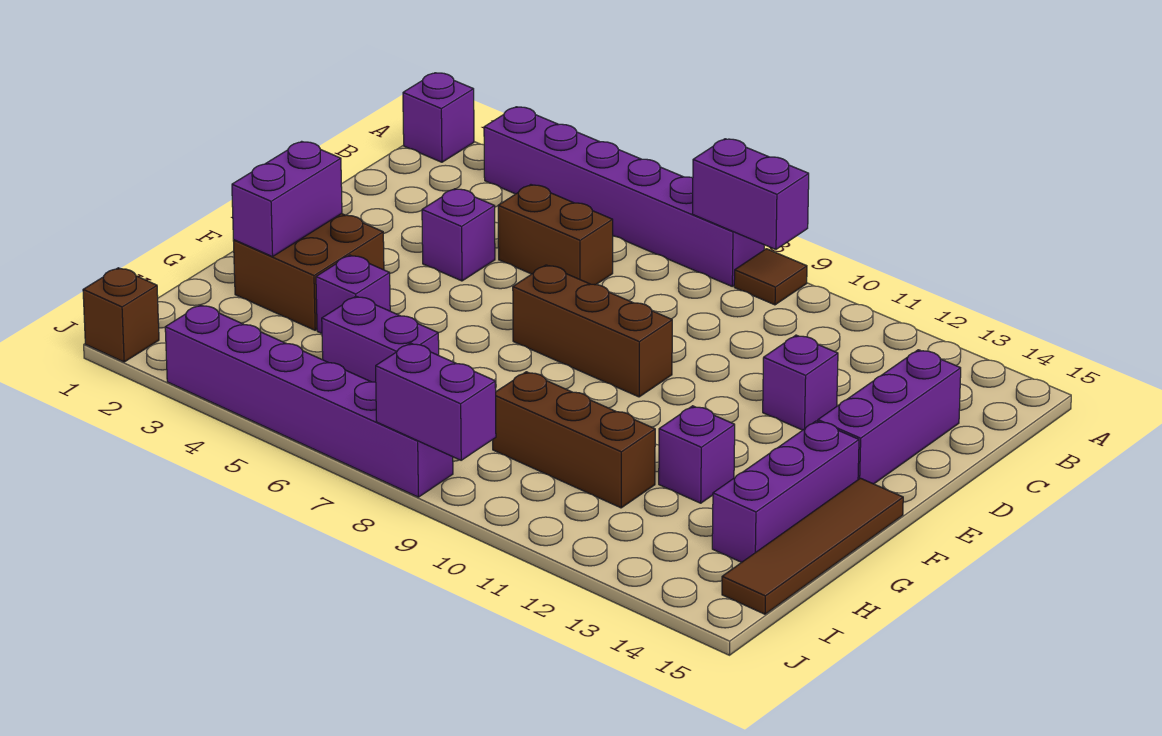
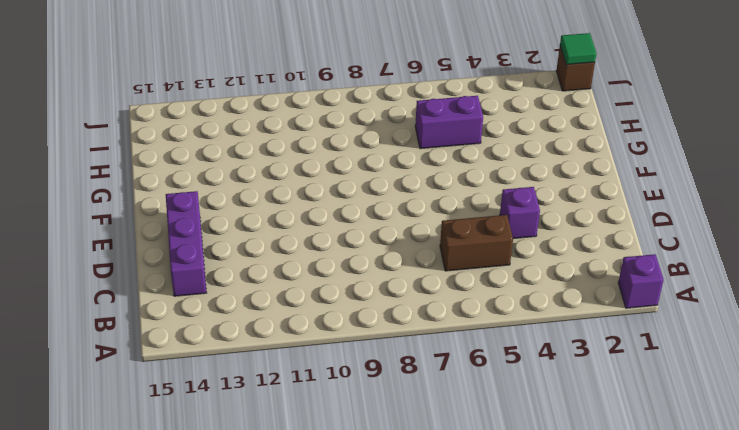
green 1x1 tile [560,33,596,65] -> none
none -> purple 1x6 brick [484,107,764,286]
none -> brown 1x1 tile [734,249,807,305]
none -> purple 1x1 brick [763,335,838,430]

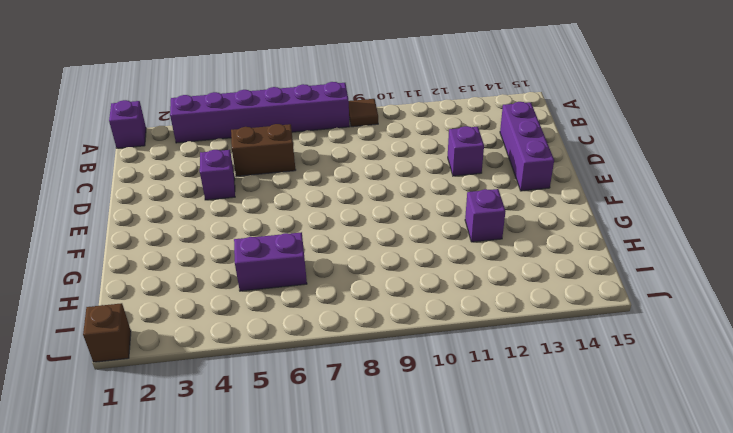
none -> brown 1x3 brick [513,265,672,397]
none -> brown 2x2 brick [233,214,384,330]
none -> purple 1x3 brick [712,421,859,562]

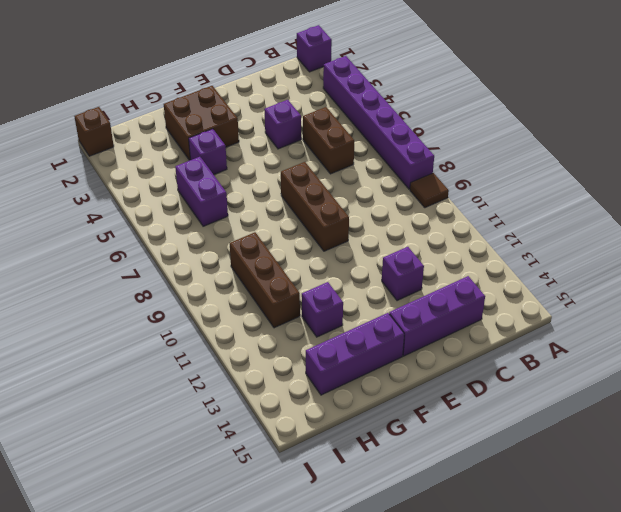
none -> brown 1x4 tile [722,478,903,614]
none -> purple 1x6 brick [165,305,453,497]
none -> purple 1x2 brick [692,139,809,249]

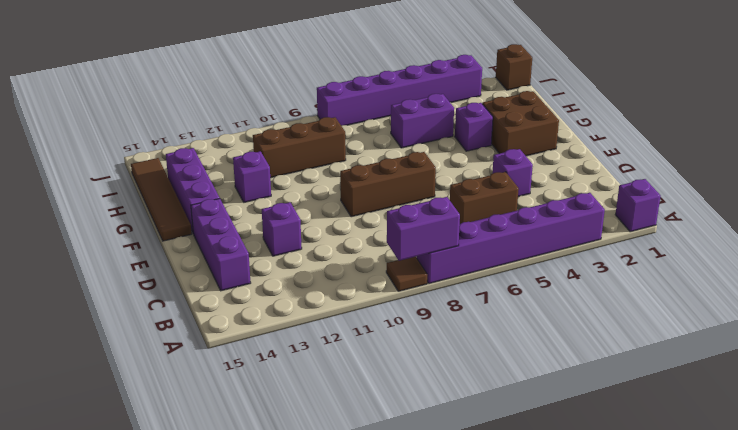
none -> purple 1x2 brick [232,141,342,257]
none -> purple 1x2 brick [376,343,496,460]

